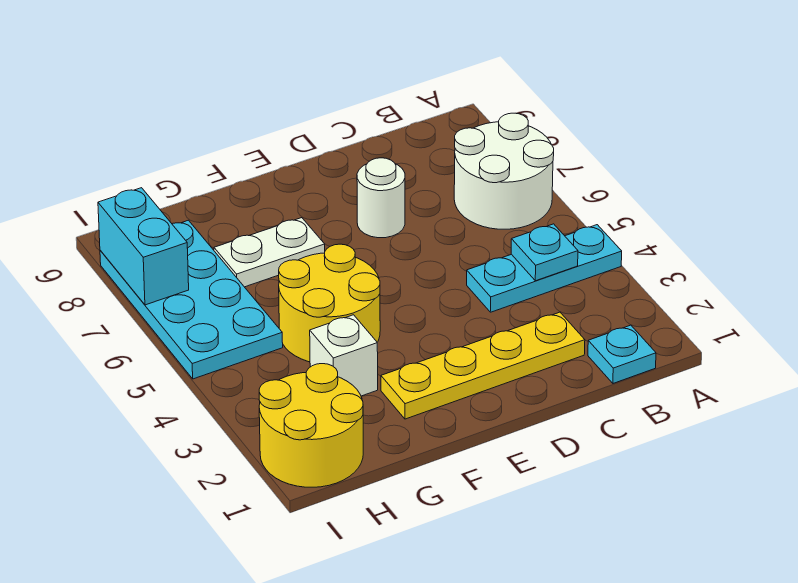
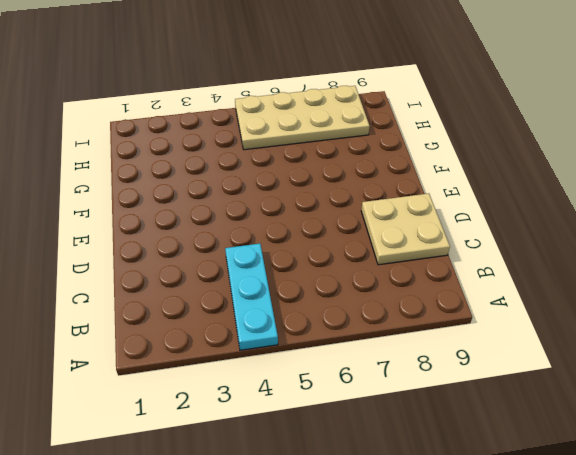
tan 2x2 plate [361,193,450,265] -> none
tan 2x4 plate [235,86,370,150] -> cyan 2x4 plate [100,220,283,379]
none -> white 2x2 round brick [454,113,554,229]
none -> cyan 1x1 plate [588,325,656,383]
none -> yellow 1x4 plate [381,312,585,419]

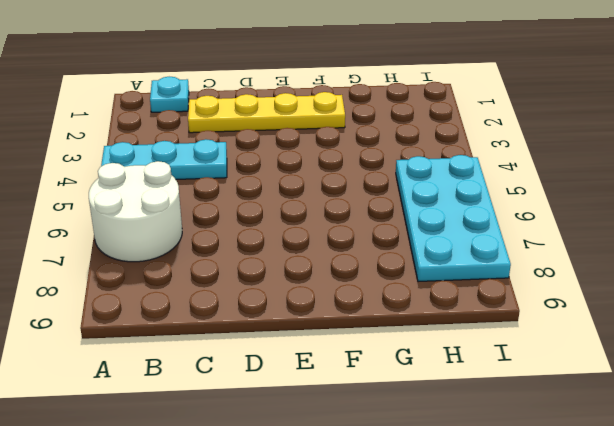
none -> white 1x1 round brick [357,158,405,238]
none -> yellow 2x2 round brick [279,244,380,362]
none -> white 1x2 plate [214,218,325,287]

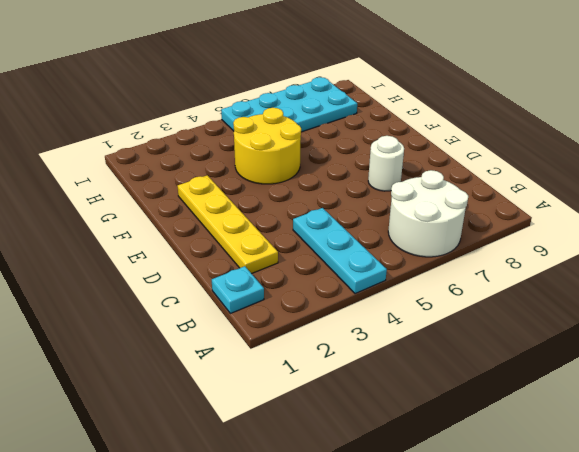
none -> white 1x2 plate [214,218,325,287]
none -> white 1x1 brick [310,315,378,396]
none -> yellow 2x2 round brick [259,364,363,487]

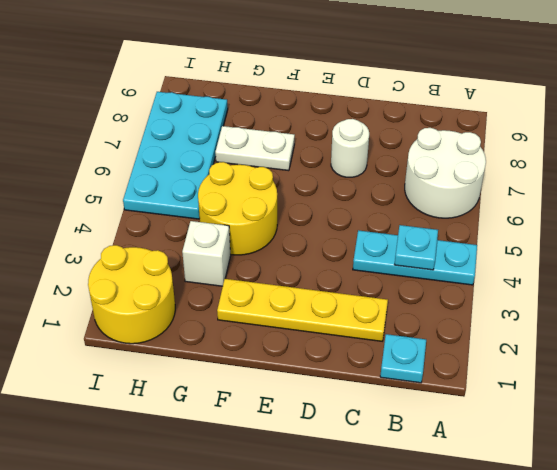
none -> cyan 1x2 brick [98,188,189,305]

